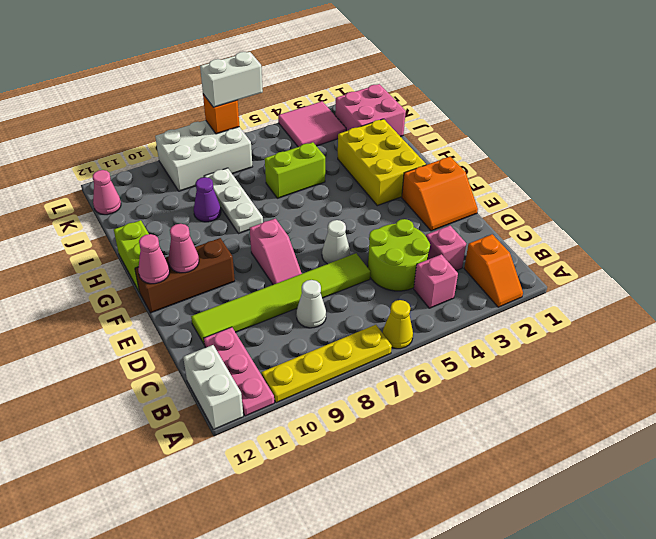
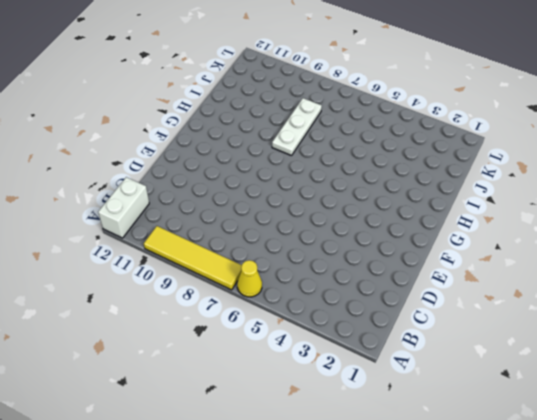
yellow 1x4 tile [144,226,242,290] -> yellow 1x4 plate [261,325,392,403]
none -> orange 1x2 slope [464,234,523,307]
none -> pink 1x3 plate [204,327,274,416]
none -> pink 1x1 brick [414,254,458,308]

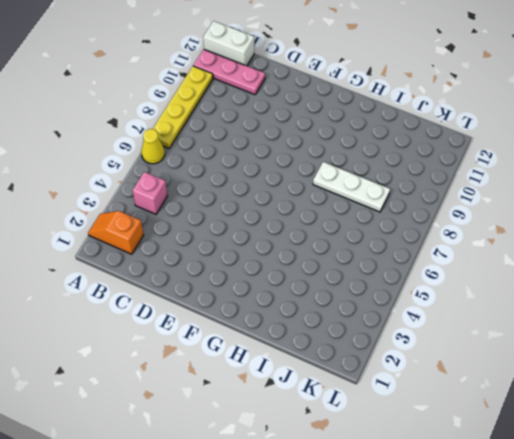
none -> pink 1x1 brick [426,226,466,271]
none -> lime 2x2 round brick [368,219,430,291]
none -> white 1x1 cone [296,280,326,328]

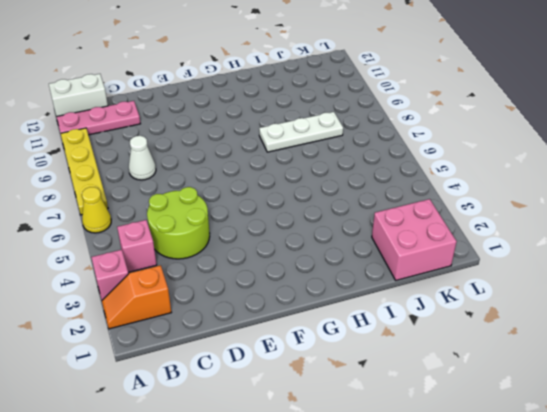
pink 1x1 brick [91,250,128,300] -> pink 1x1 brick moved to [426,226,466,271]
none -> lime 1x6 tile [191,253,370,345]
none -> orange 2x2 slope [402,157,478,231]
none -> white 1x1 cone [322,220,350,264]

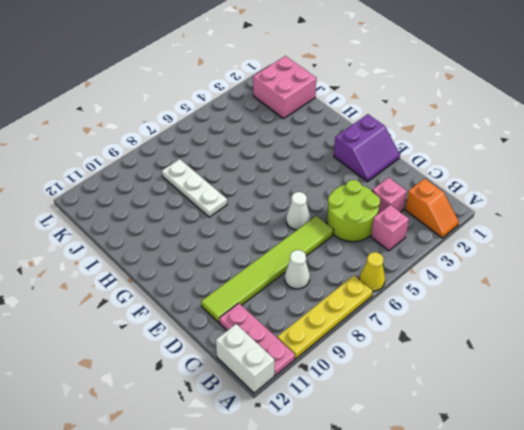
purple 2x2 slope [334,114,400,182] -> orange 2x2 slope [402,157,478,231]
none -> pink 1x2 slope [250,219,302,285]
none -> brown 1x3 brick [135,238,235,313]
none -> yellow 2x3 brick [338,119,426,206]

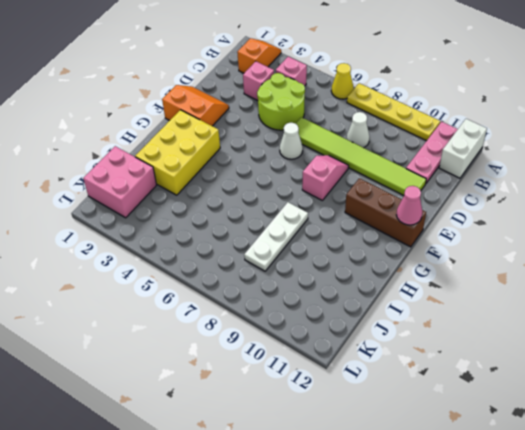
none -> lime 1x2 brick [114,220,149,291]
none -> lime 1x2 brick [265,142,325,198]
none -> purple 1x1 cone [194,177,221,222]

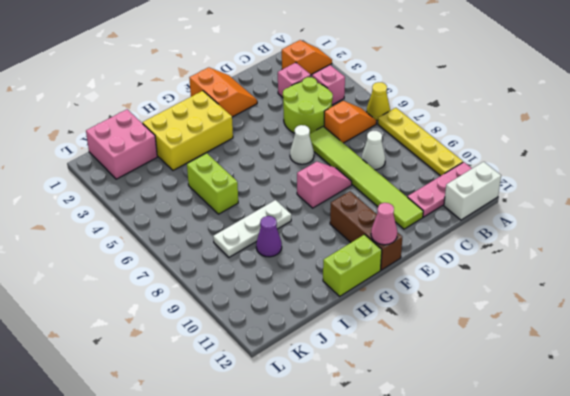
orange 1x2 slope [324,101,376,143] -> none
none -> pink 2x2 tile [278,101,346,147]
none -> white 2x3 brick [155,120,252,191]
none -> pink 1x1 cone [93,170,121,215]

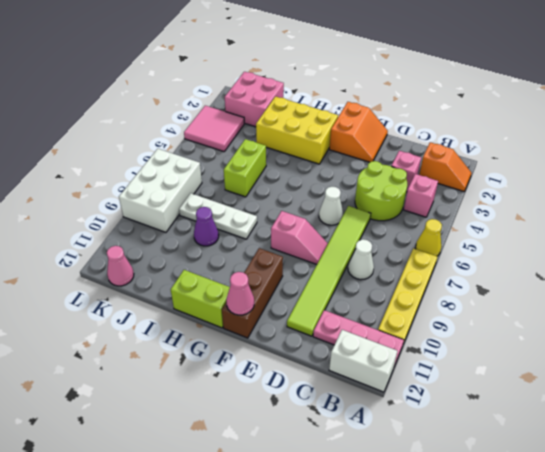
none -> pink 1x1 cone [168,224,199,273]
none -> orange 1x1 brick [203,94,239,134]
none -> white 1x2 brick [200,52,263,107]

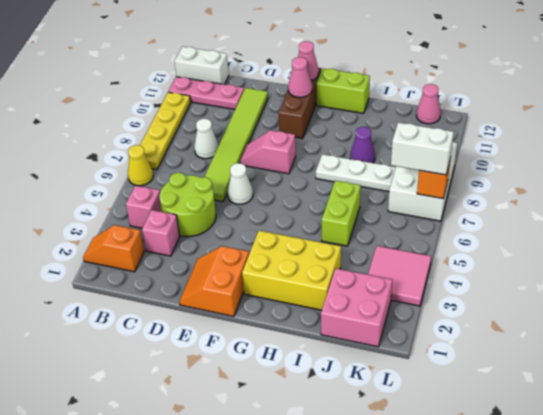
white 1x2 brick [391,123,454,175] -> white 1x2 brick turned to [200,52,263,107]

